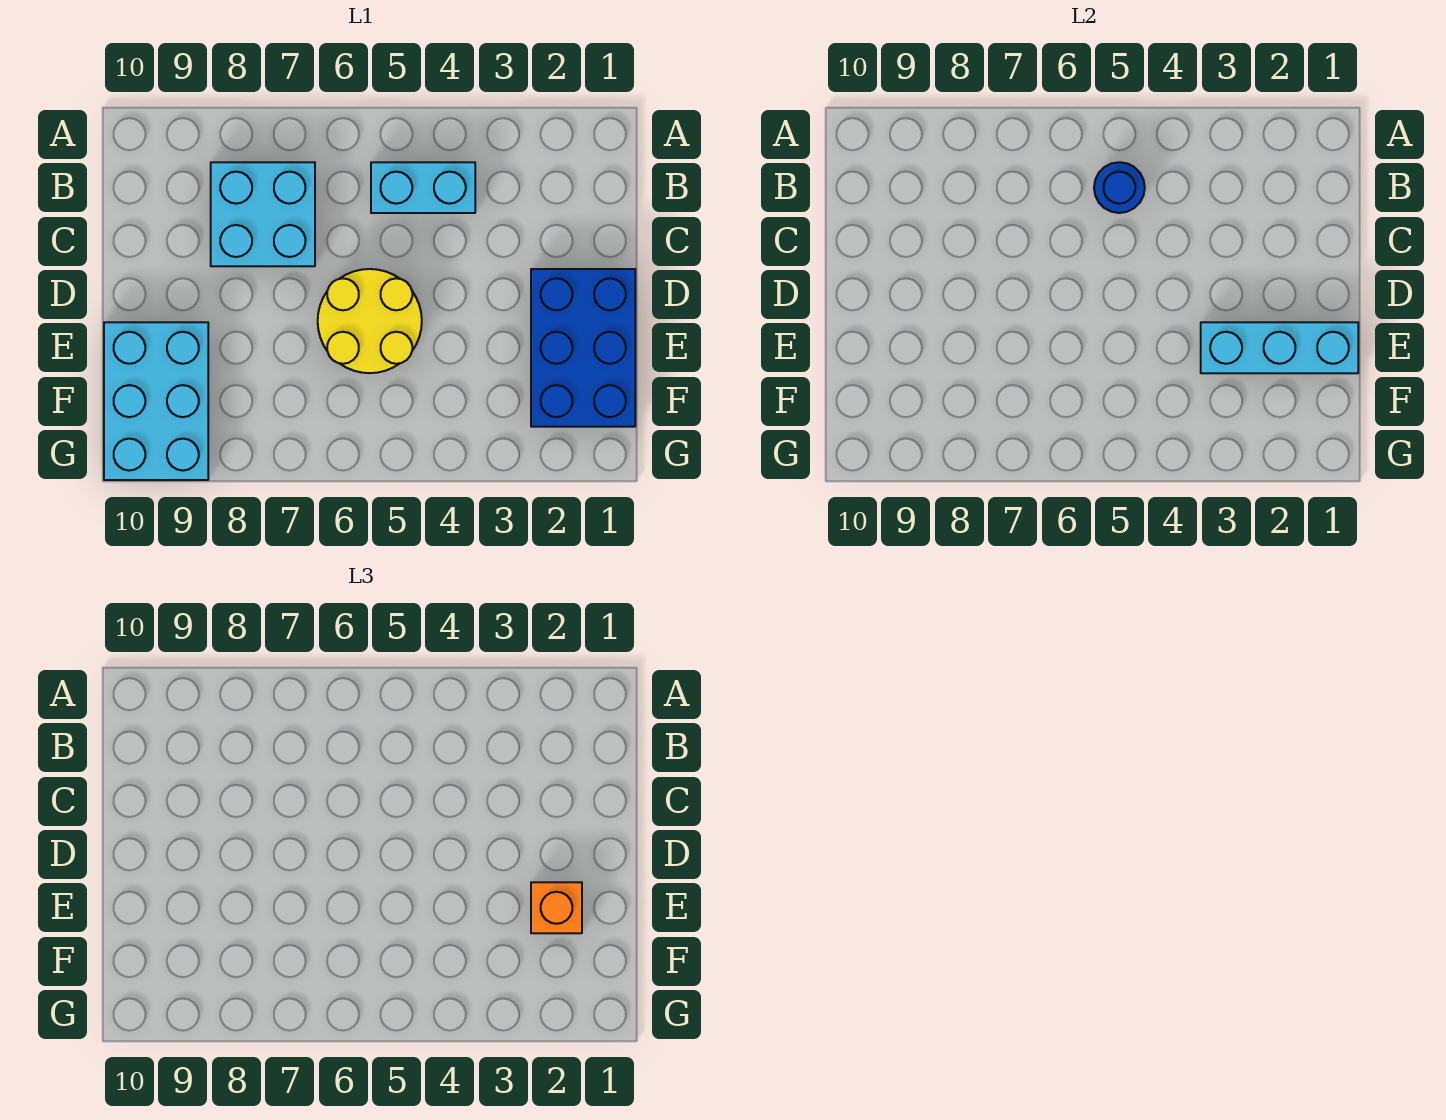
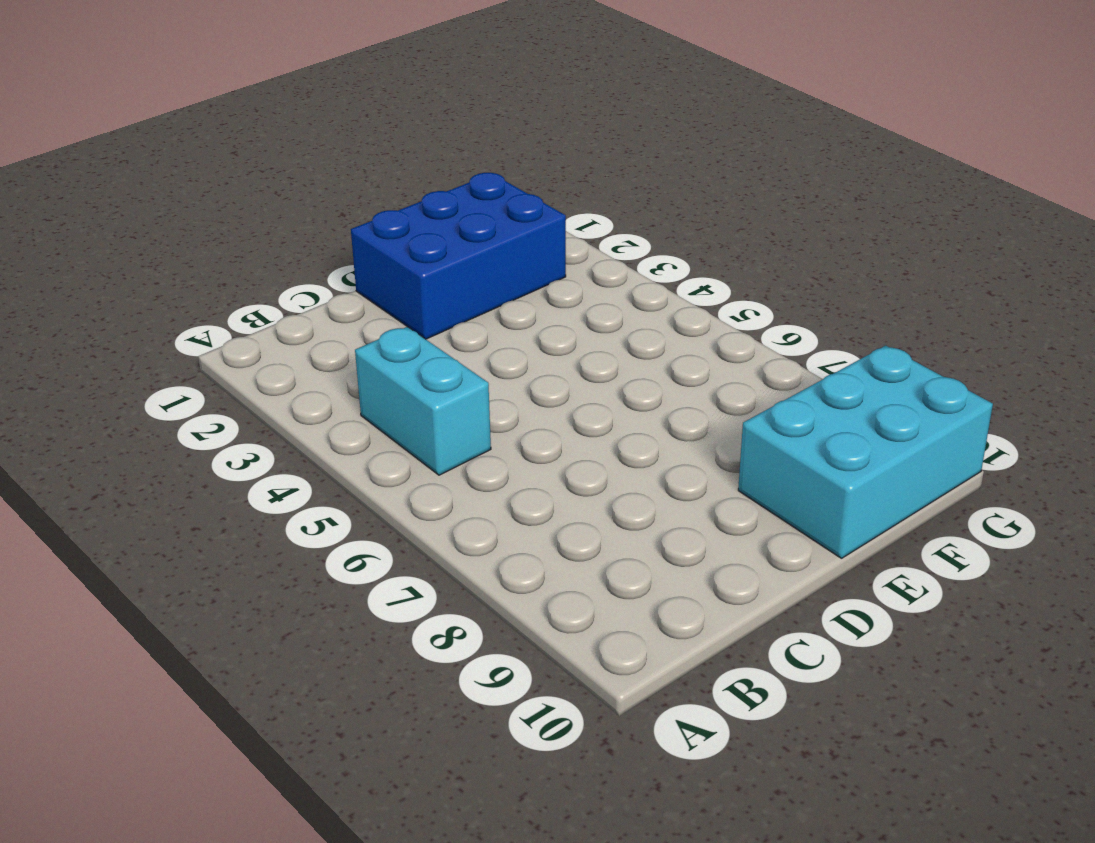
none -> cyan 2x2 brick [211,162,315,266]
none -> yellow 2x2 round brick [318,269,422,373]

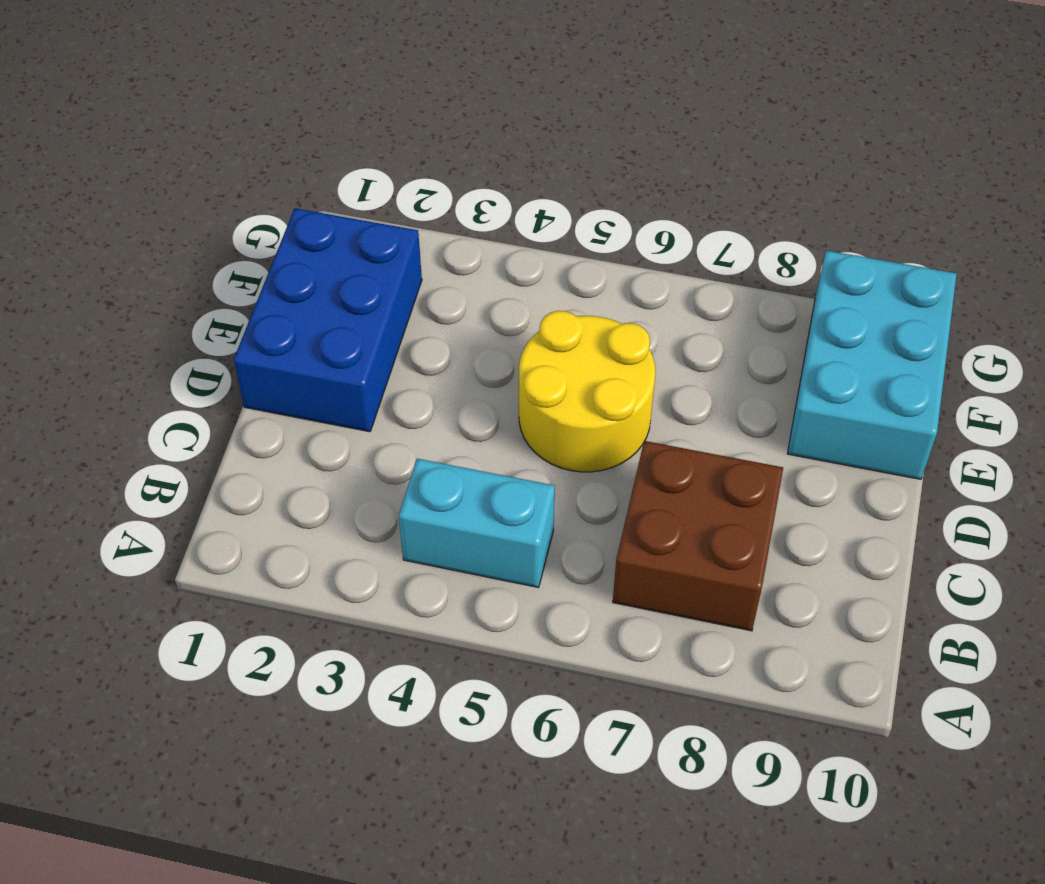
brown 2x2 brick [613,441,783,631] -> cyan 2x2 brick [211,162,315,266]
none -> blue 1x1 round brick [1094,162,1145,213]
none -> cyan 1x3 brick [1201,322,1358,373]

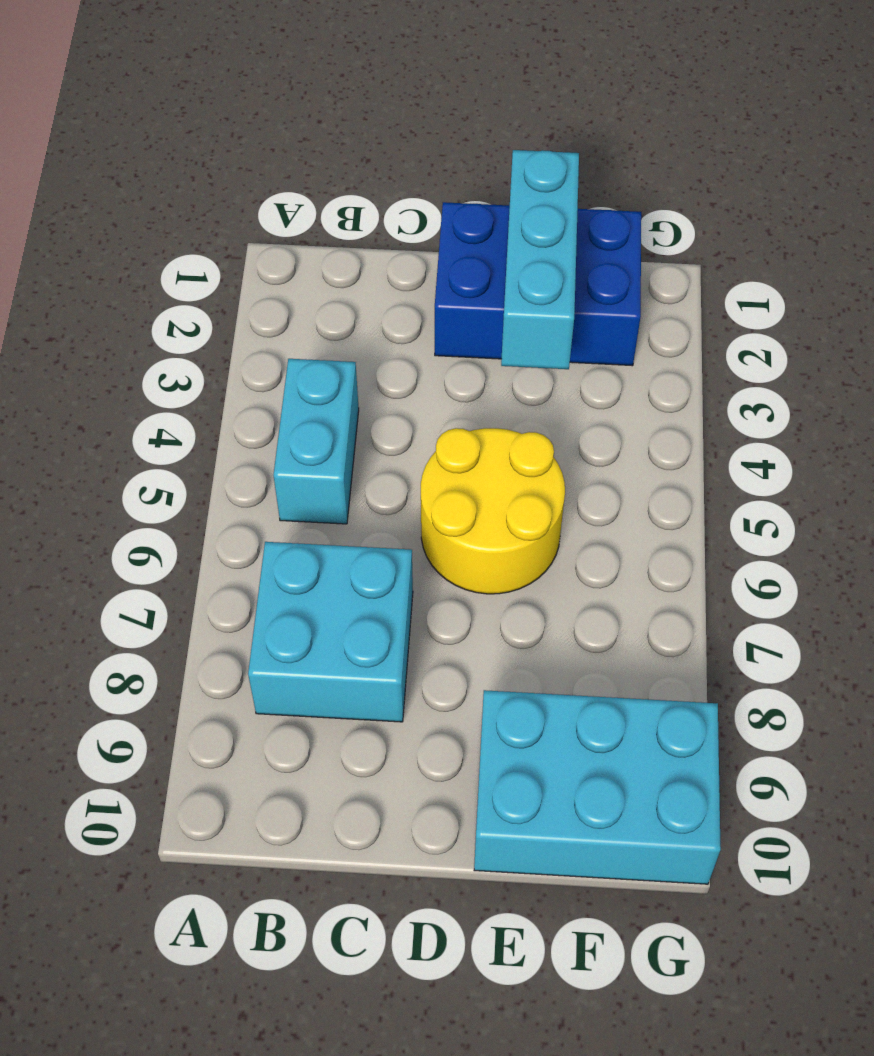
none -> blue 1x1 round brick [1094,162,1145,213]
none -> orange 1x1 brick [531,882,582,933]

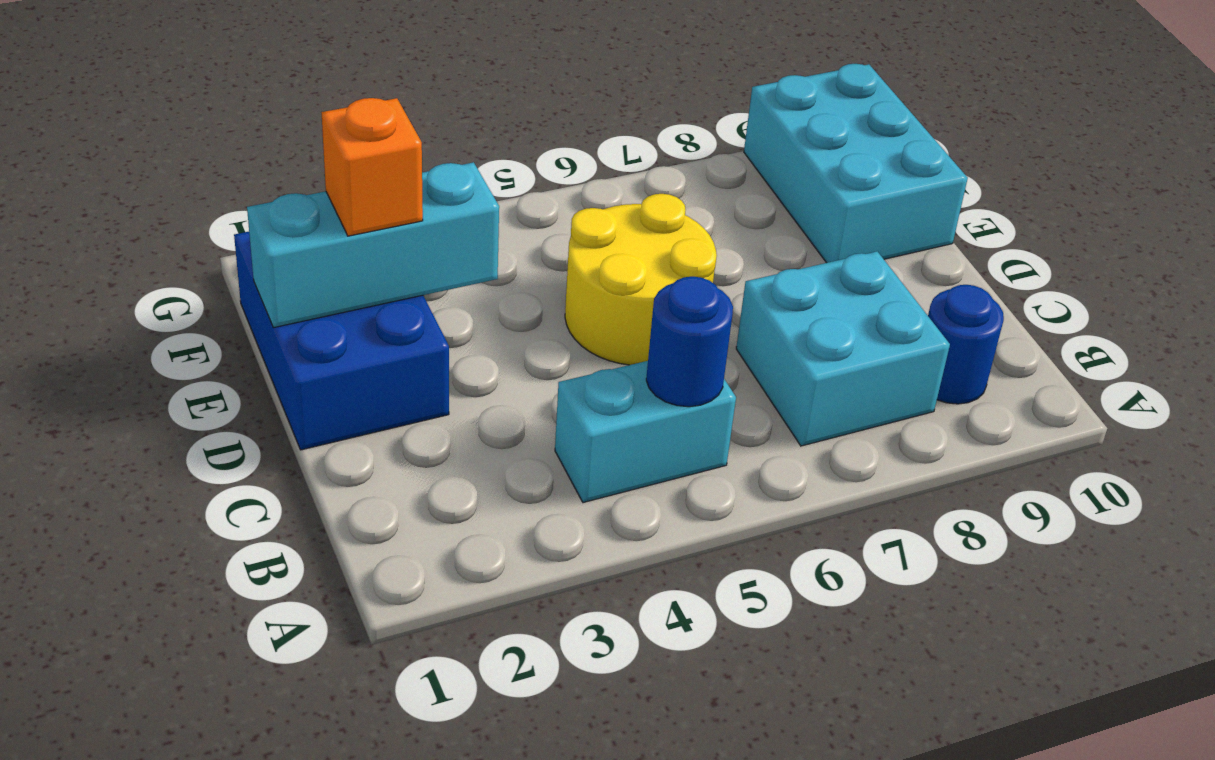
blue 1x1 round brick [928,285,1004,404] -> none

